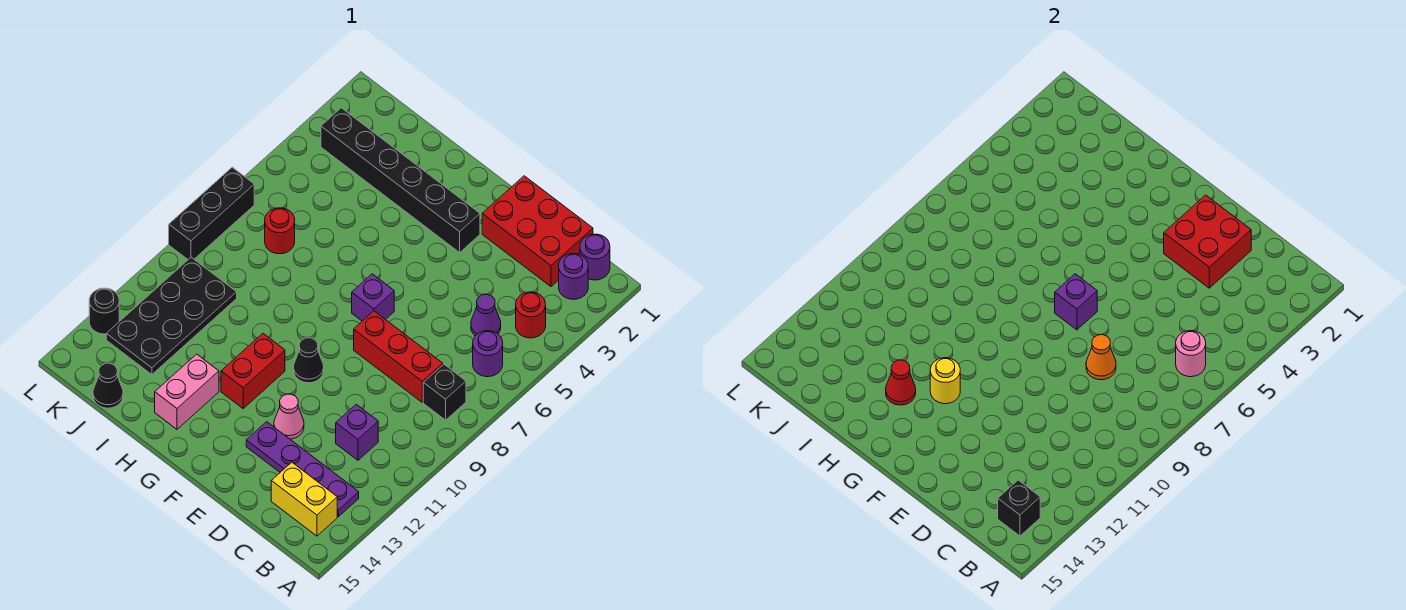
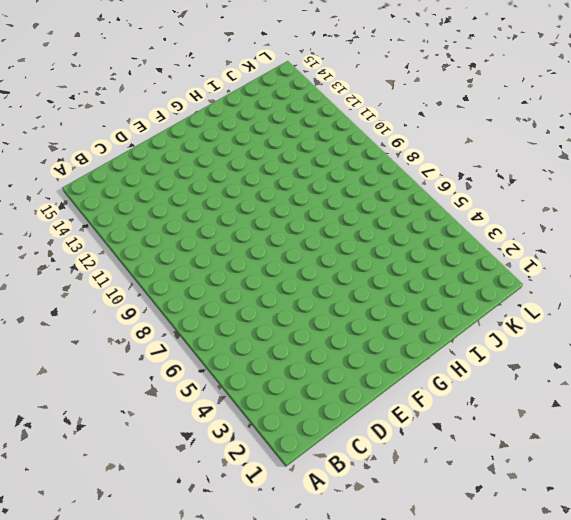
none -> purple 1x1 round brick [580,234,610,280]
none -> purple 1x1 round brick [559,253,588,299]
none -> red 1x1 round brick [516,292,546,338]

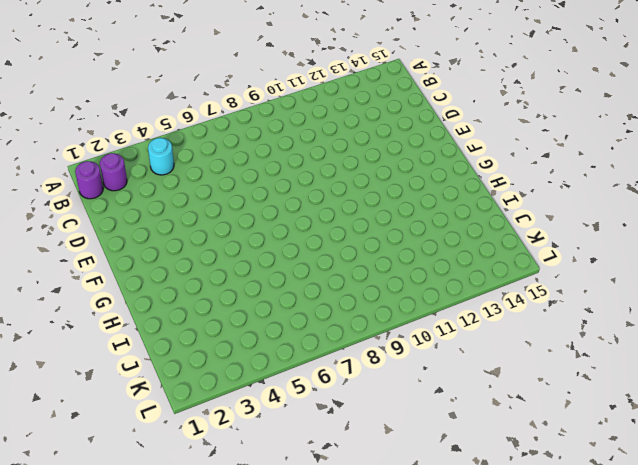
cyan 1x1 round brick [148,138,174,175] -> red 1x1 round brick [516,292,546,338]
none -> purple 1x1 round brick [473,331,503,377]
none -> black 1x1 brick [423,364,466,420]
none -> purple 1x4 plate [246,422,359,517]

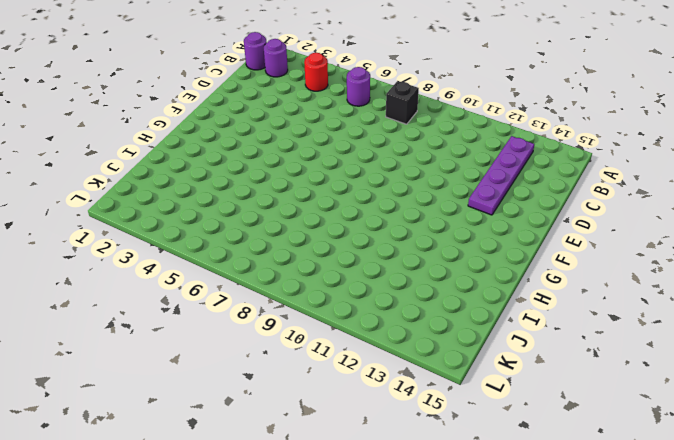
none -> yellow 1x2 brick [271,462,337,536]
none -> red 2x3 brick [482,176,593,286]
none -> purple 1x1 cone [471,295,501,336]

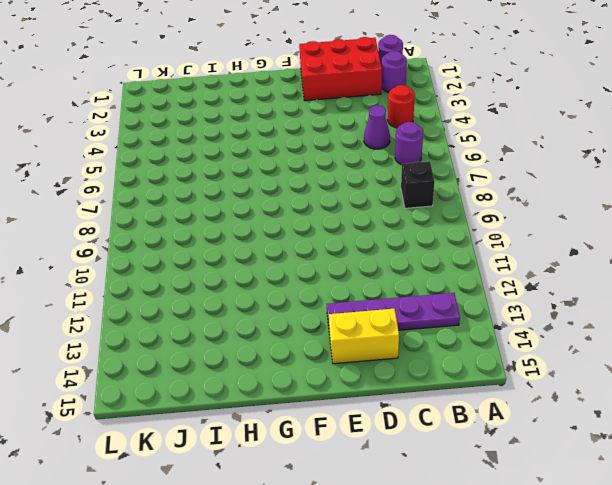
yellow 1x2 brick [329,309,399,364] -> yellow 1x2 brick moved to [271,462,337,536]
none -> red 1x3 brick [354,311,443,402]
none -> purple 1x1 brick [336,404,378,460]
none -> pink 1x1 cone [274,394,304,439]

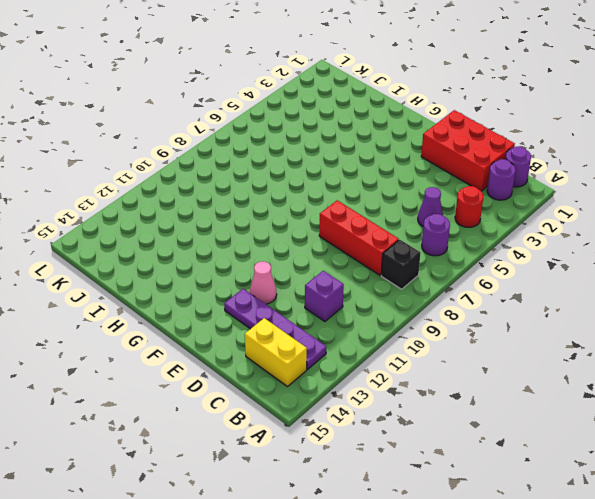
none -> black 1x6 brick [321,108,480,253]
none -> purple 1x1 brick [352,274,394,321]
none -> black 1x1 cone [294,338,324,383]

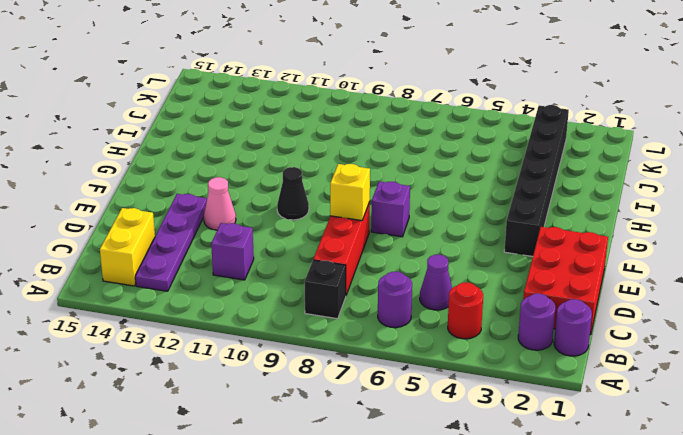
yellow 1x1 brick [330,164,370,221] -> none
none -> red 1x2 brick [221,334,285,408]
none -> pink 1x2 brick [155,354,219,429]
none -> red 1x1 round brick [265,208,295,254]

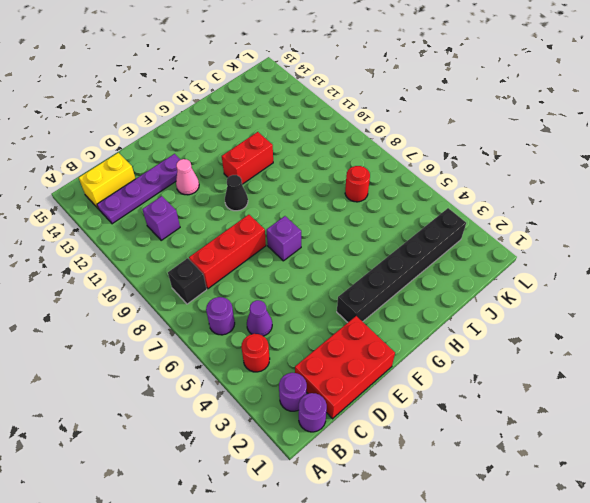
red 1x2 brick [222,132,273,184] -> red 1x2 brick turned to [221,334,285,408]
none -> pink 1x2 brick [155,354,219,429]
none -> black 2x4 plate [106,257,237,375]
none -> black 1x1 cone [93,363,123,408]

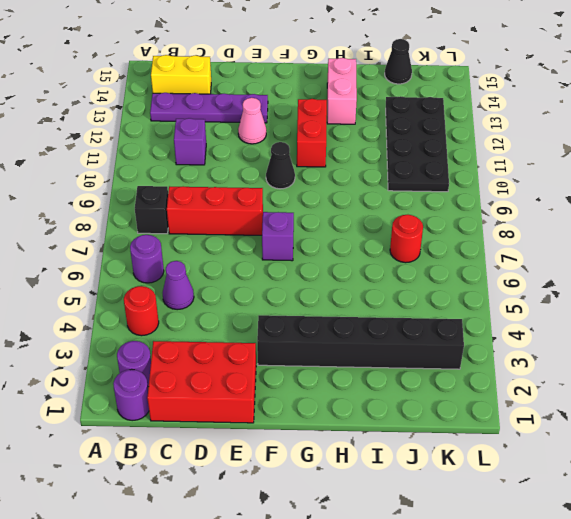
none -> black 1x3 brick [169,167,254,259]
none -> black 1x1 round brick [89,288,119,334]
none -> pink 1x1 round brick [1176,331,1206,377]

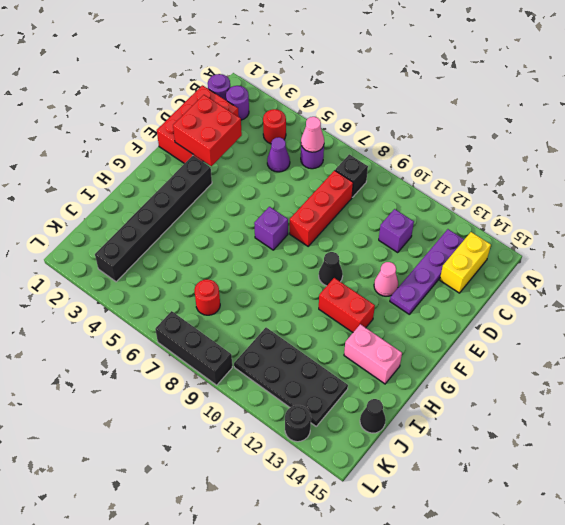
pink 1x1 cone [301,117,324,152] -> pink 1x1 round brick [1176,331,1206,377]
none -> black 1x1 brick [998,480,1040,536]
none -> orange 1x1 cone [1086,335,1116,380]
none -> purple 1x1 brick [1055,274,1097,330]

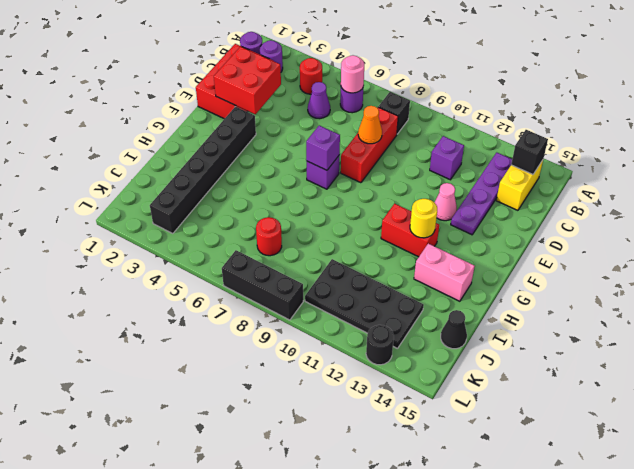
none -> black 1x1 cone [294,338,324,383]
none -> red 1x1 cone [886,360,916,405]

